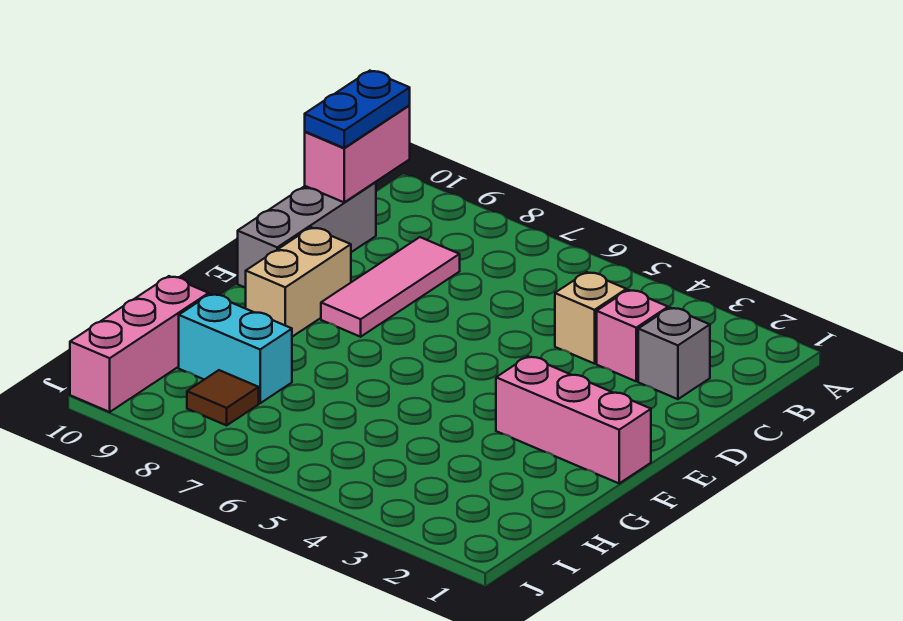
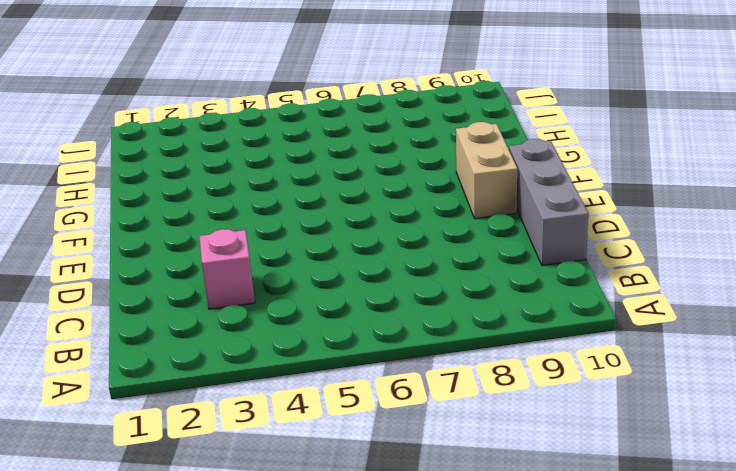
none -> grey 1x1 brick [638,308,710,399]
none -> tan 1x1 brick [555,272,626,364]
none -> pink 1x3 tile [321,237,460,337]

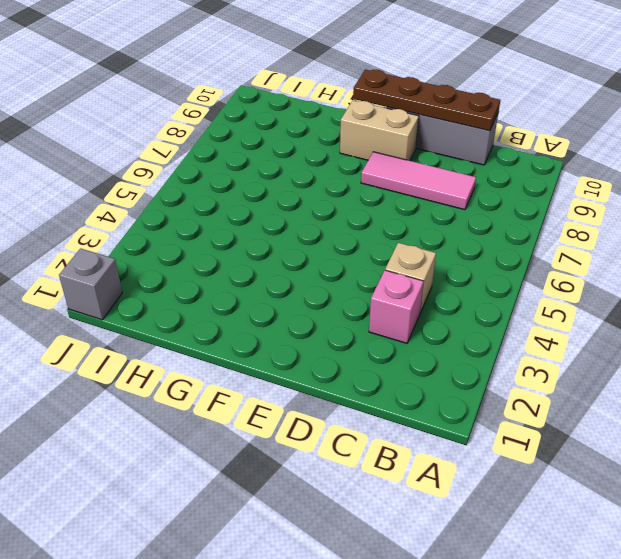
brown 1x4 plate [353,69,500,131] -> pink 1x2 brick [305,106,410,202]
grey 1x1 brick [59,249,122,320] -> grey 1x1 brick moved to [638,308,710,399]
none -> pink 1x3 brick [496,356,651,483]
none -> cyan 1x2 brick [179,294,292,403]
none -> pink 1x3 brick [70,276,209,412]

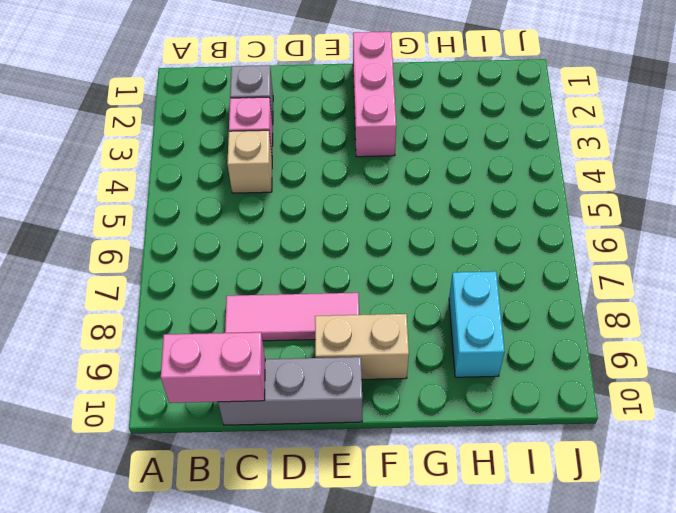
none -> pink 1x3 brick [70,276,209,412]
none -> brown 1x1 tile [187,370,259,425]
none -> blue 1x2 plate [305,71,410,148]

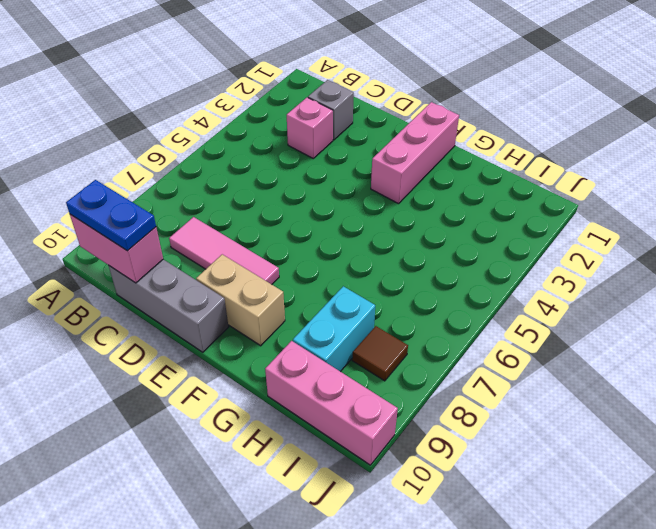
none -> tan 1x1 brick [555,272,626,364]

